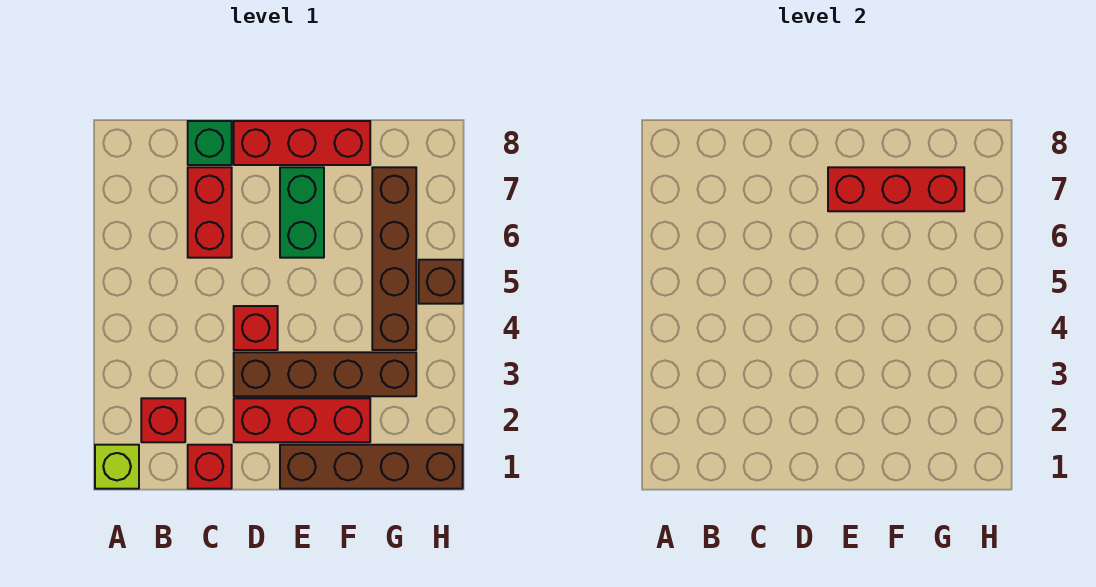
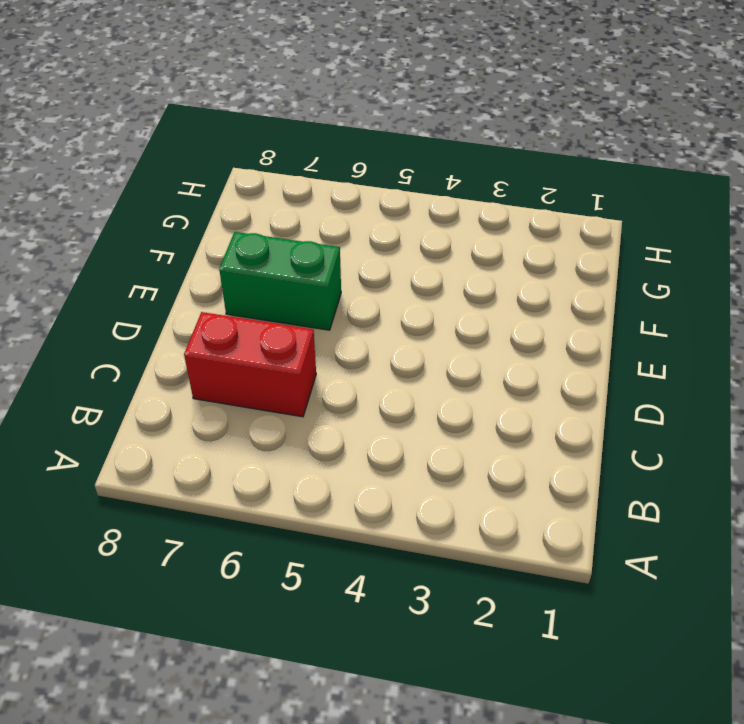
none -> lime 1x1 brick [95,445,139,489]
none -> red 1x1 brick [141,398,185,442]
none -> red 1x1 brick [188,445,232,489]

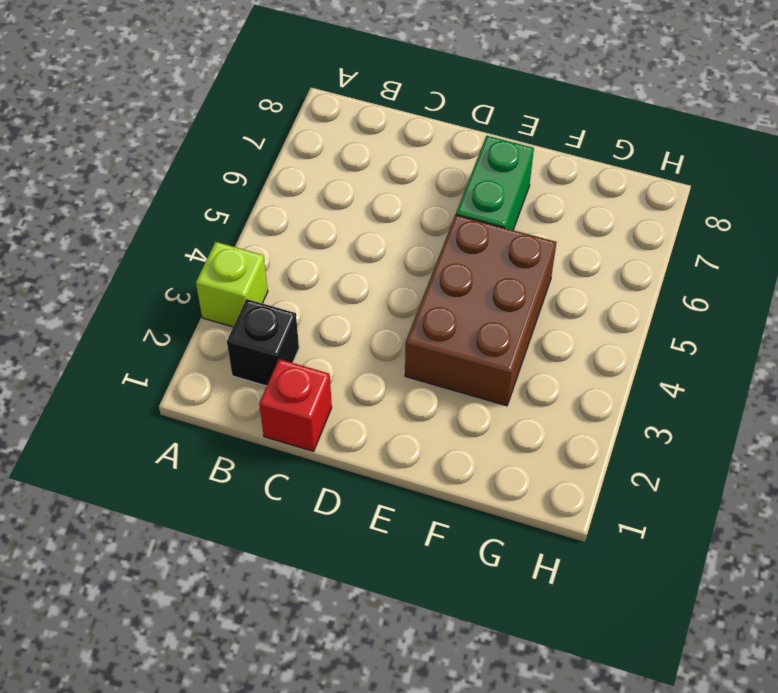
lime 1x1 brick [196,242,268,327] -> lime 1x1 brick moved to [95,445,139,489]
black 1x1 brick [227,299,299,386] -> red 1x1 brick [141,398,185,442]
brown 2x3 brick [405,215,556,406] -> brown 1x4 brick [234,352,416,396]
none -> red 1x2 brick [188,167,232,258]
none -> green 1x1 brick [188,121,232,165]
none -> red 1x3 brick [234,398,370,442]

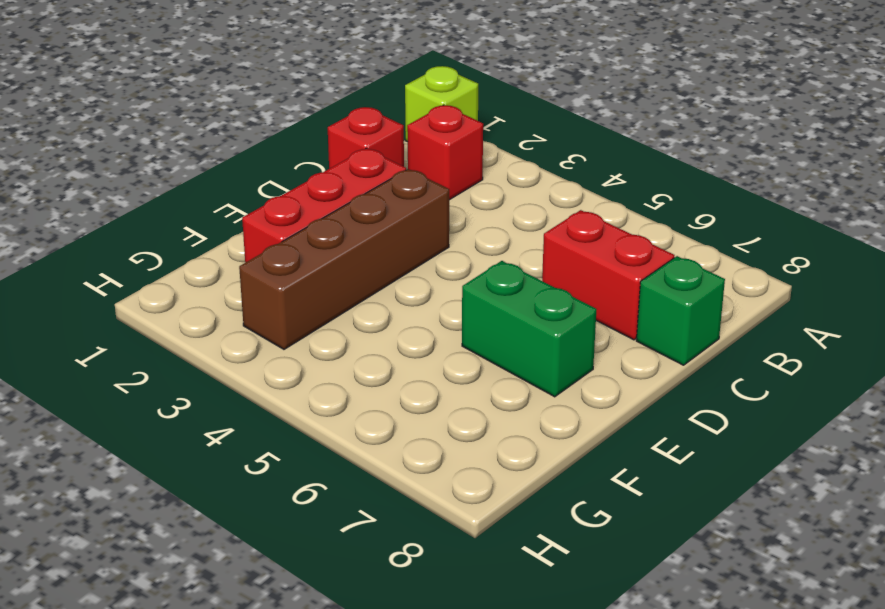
none -> red 1x1 brick [234,306,278,350]
none -> red 1x3 brick [234,121,370,165]
none -> brown 1x4 brick [280,445,463,489]

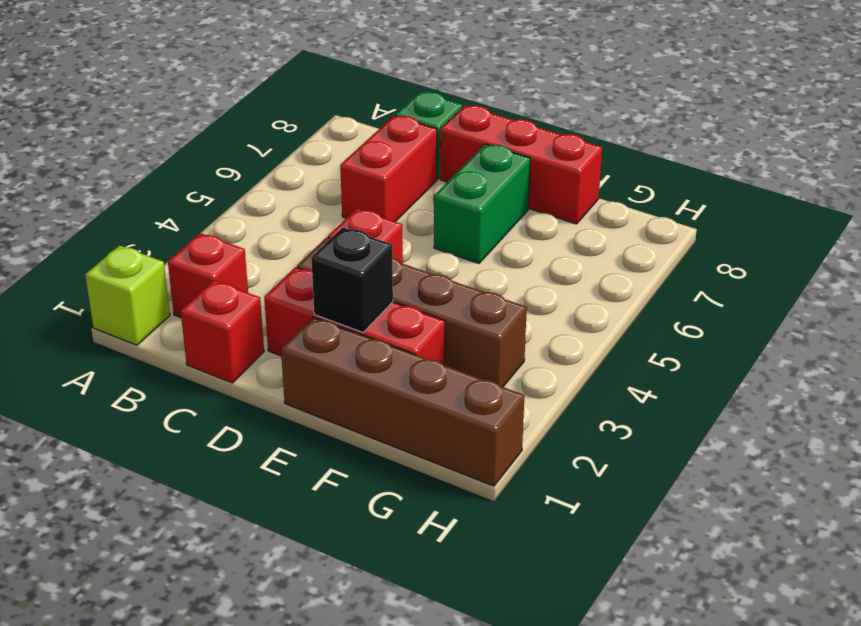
black 1x1 brick [311,227,393,332] -> none
none -> brown 1x4 brick [372,167,416,350]
none -> brown 1x1 brick [419,260,463,304]
none -> red 1x3 brick [828,167,964,211]

